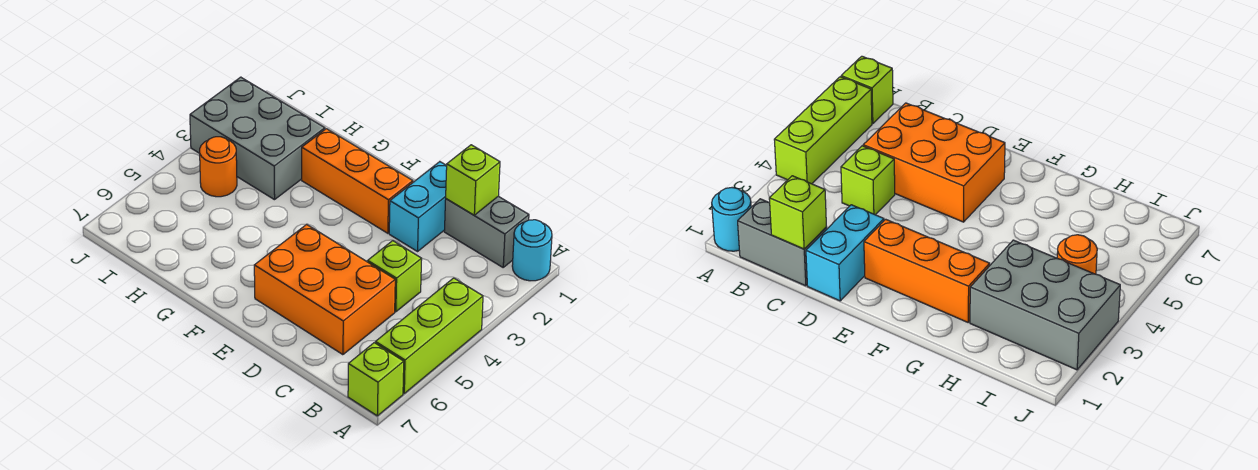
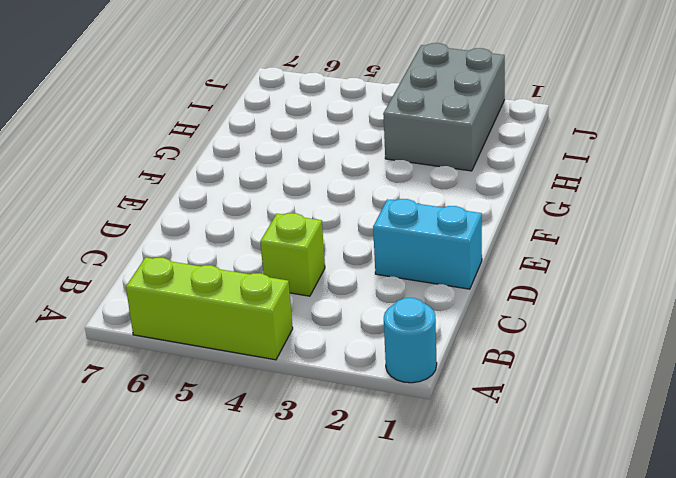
none -> lime 1x1 brick [348,343,404,416]
none -> grey 1x2 brick [444,196,529,267]

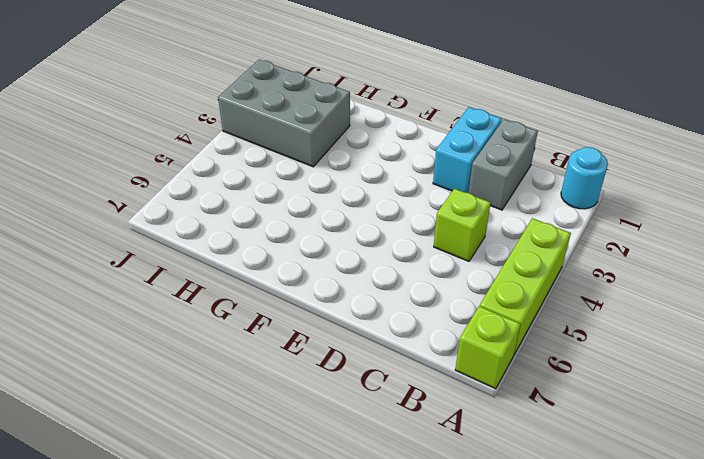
grey 1x2 brick [469,119,538,210] -> grey 1x2 brick turned to [444,196,529,267]
none -> orange 2x3 brick [254,224,395,355]
none -> orange 1x3 brick [302,129,413,233]

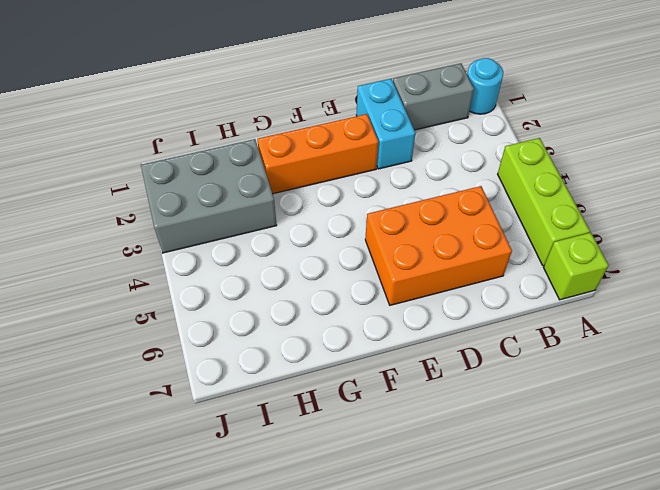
none -> lime 1x1 brick [368,241,422,312]
none -> orange 1x1 round brick [200,137,237,197]

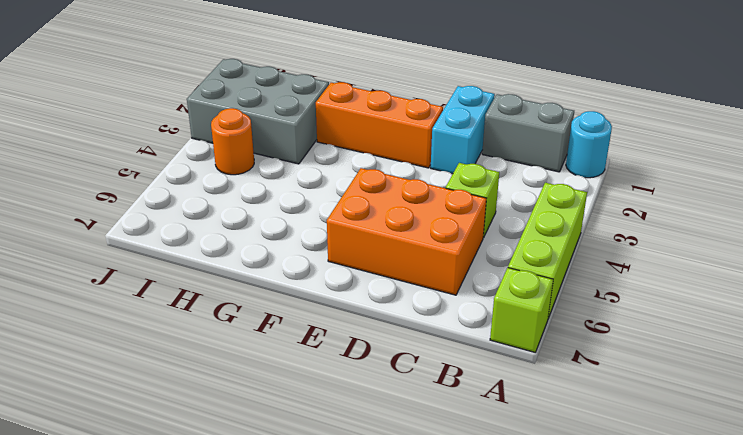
none -> lime 1x1 brick [446,145,500,215]

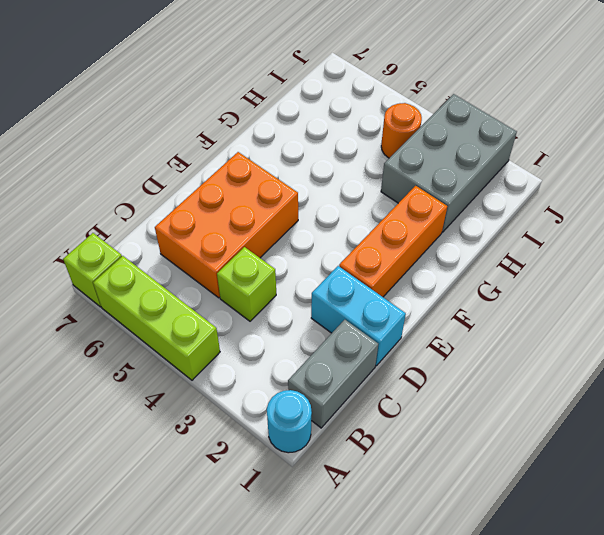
none -> lime 1x1 brick [446,145,500,215]

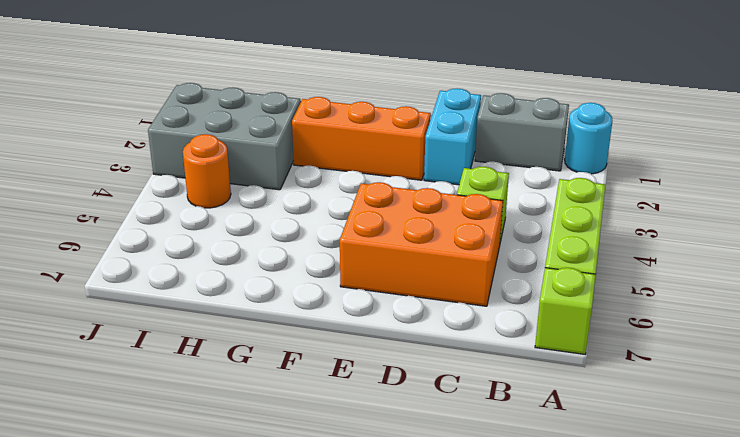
none -> lime 1x1 brick [446,145,500,215]

